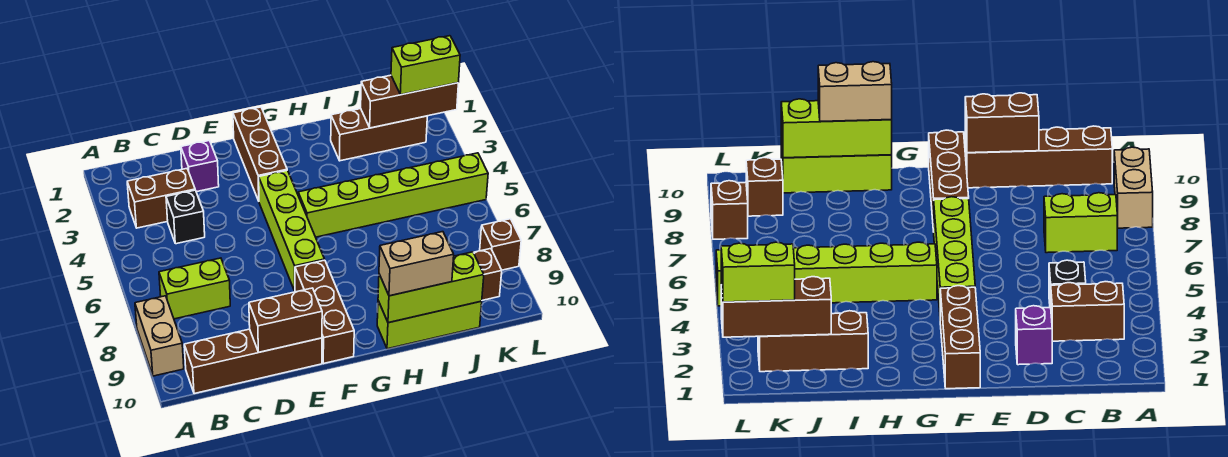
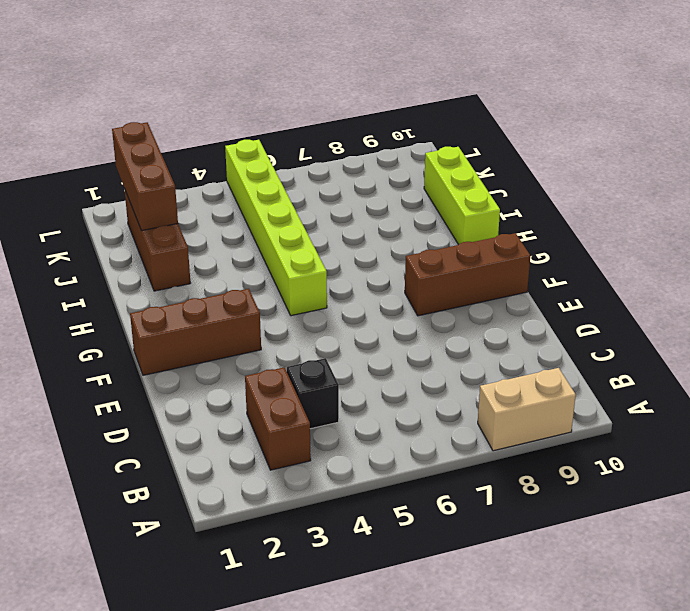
none -> lime 1x2 brick [159,258,230,319]
none -> brown 1x4 brick [184,329,322,394]
none -> purple 1x1 brick [181,141,219,192]

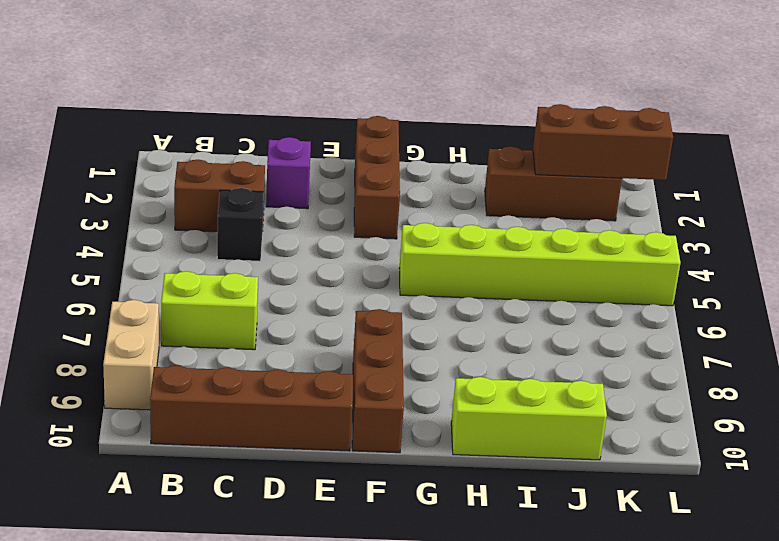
none -> lime 1x4 brick [259,170,325,291]
none -> brown 1x1 brick [474,249,502,300]
none -> brown 1x1 brick [480,219,521,270]

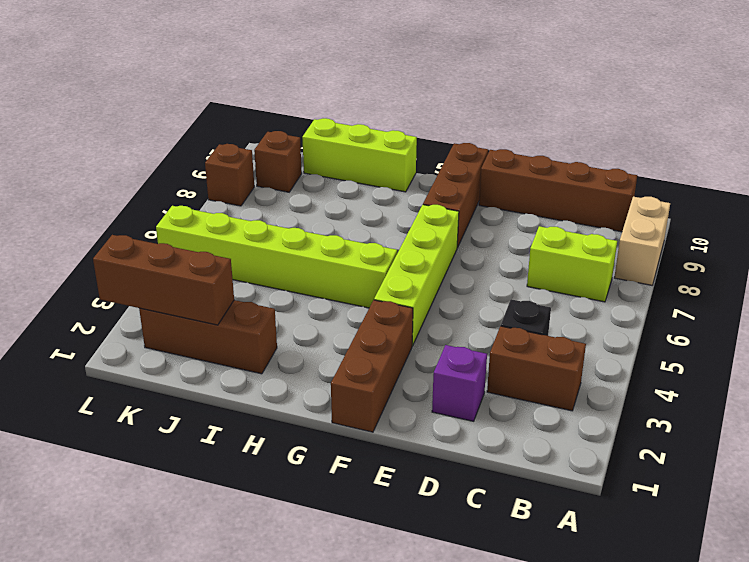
none -> brown 1x2 brick [249,288,322,352]
none -> lime 1x3 brick [378,252,484,323]
none -> tan 1x2 brick [379,232,454,296]

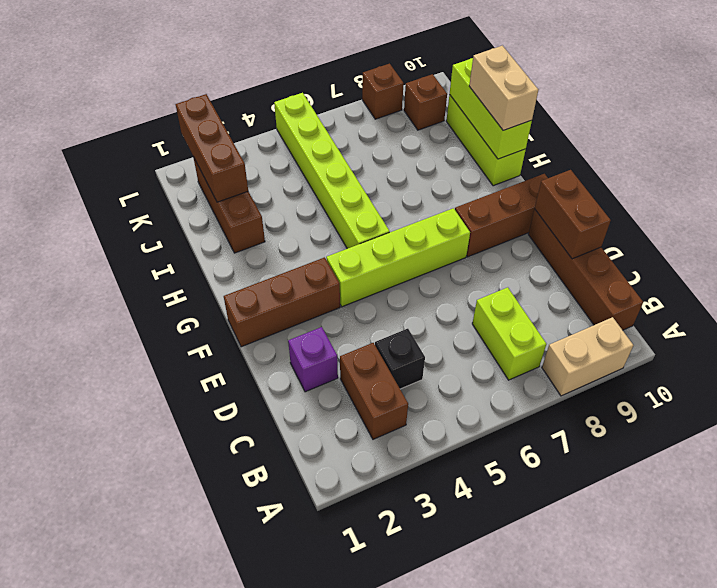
none -> lime 1x2 brick [391,36,460,95]

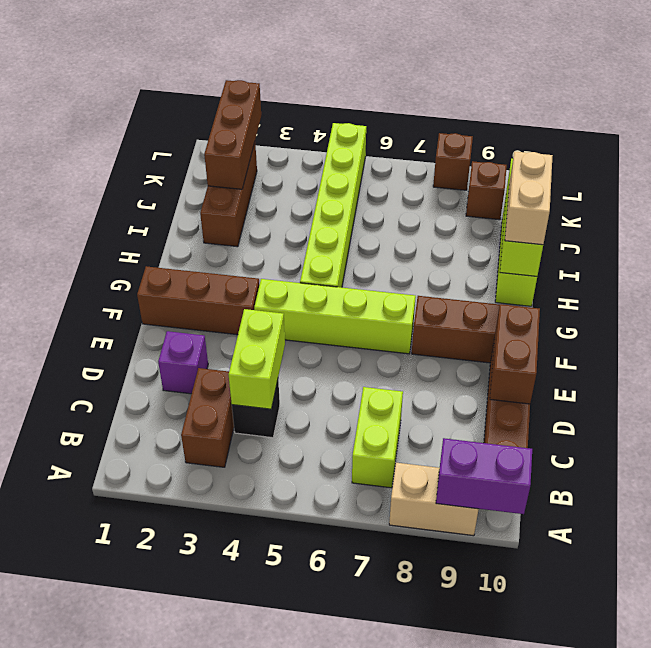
purple 1x2 brick [436,438,532,514] -> none
lime 1x2 brick [229,309,285,409] -> lime 1x2 brick moved to [391,36,460,95]

